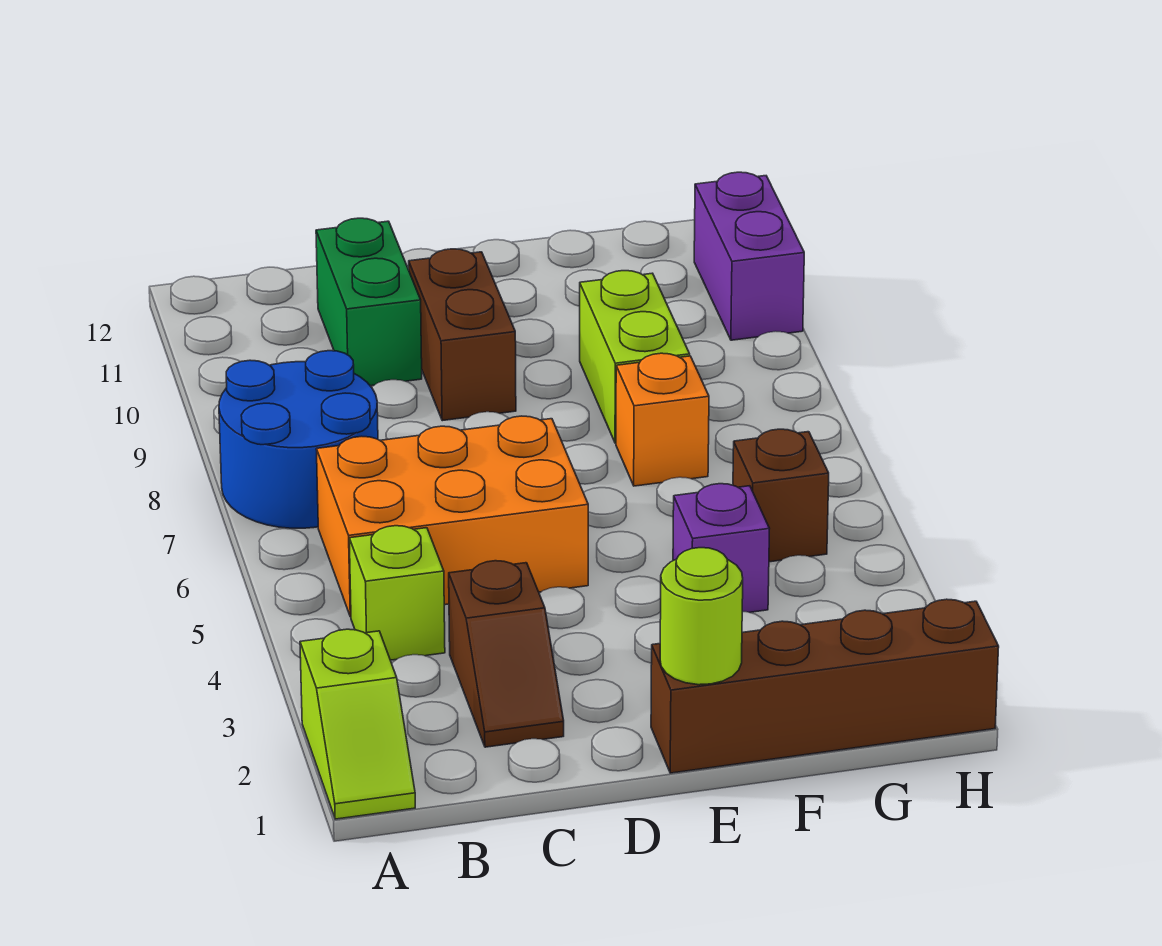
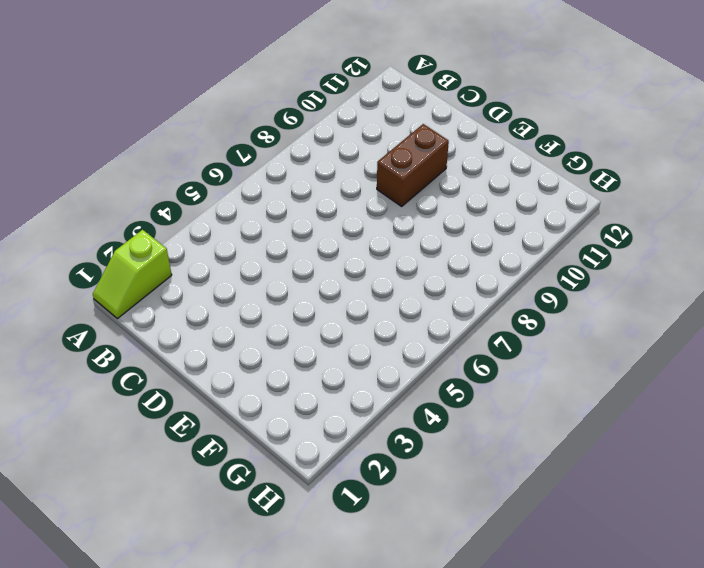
none -> blue 2x2 round brick [219,351,378,528]
none -> lime 1x1 brick [349,526,445,660]
none -> orange 2x3 brick [316,416,588,617]

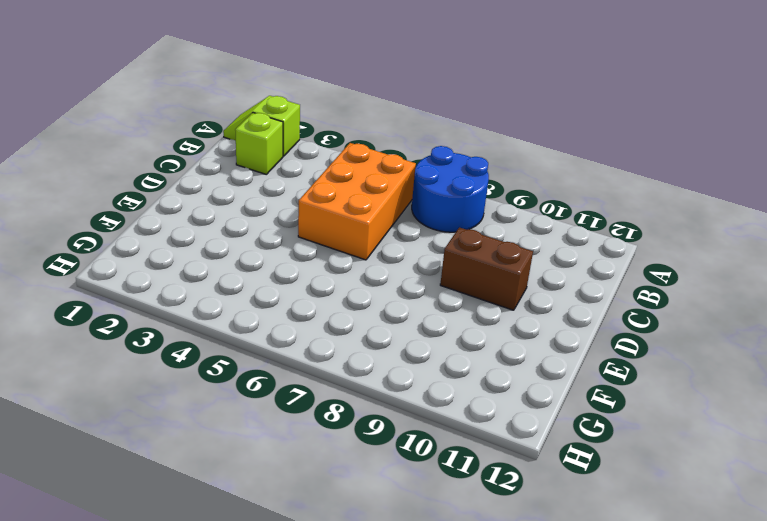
lime 1x1 brick [235,113,283,174] -> lime 1x1 brick moved to [349,526,445,660]
none -> brown 1x2 slope [449,561,564,747]
none -> green 1x2 brick [316,218,422,386]
none -> brown 1x4 brick [651,599,999,773]

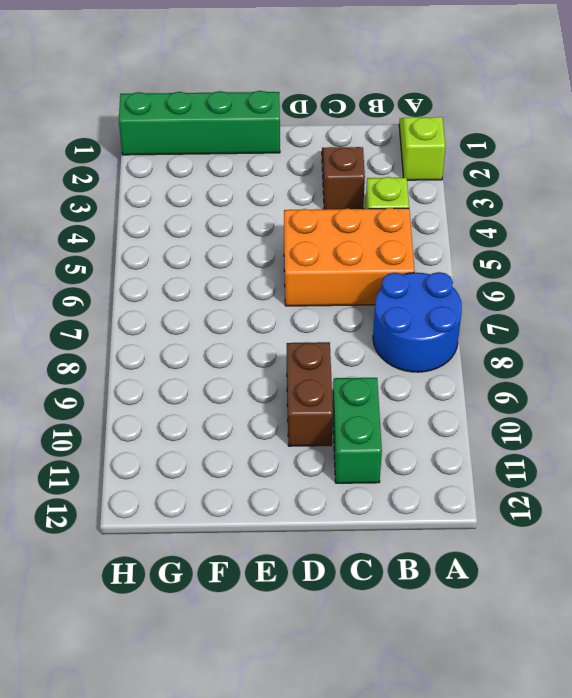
green 1x4 brick [119,91,280,155] -> brown 1x4 brick [651,599,999,773]
none -> purple 1x1 brick [673,484,769,612]
none -> orange 1x1 brick [616,353,709,486]
none -> lime 1x2 brick [580,271,690,443]

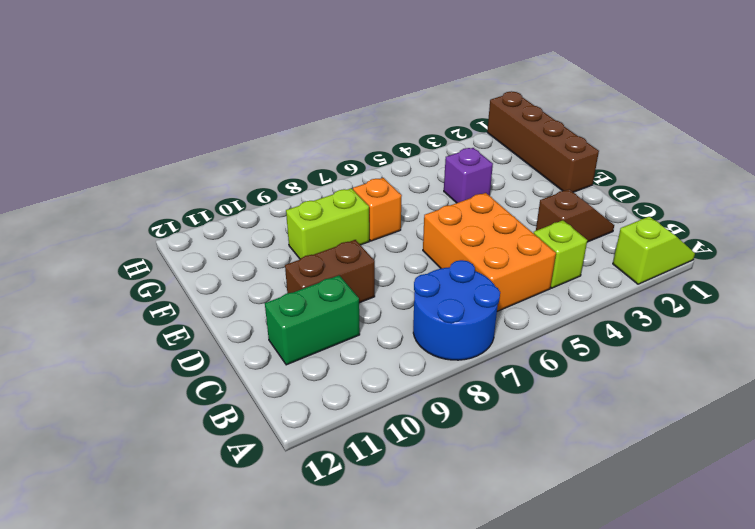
none -> brown 1x1 brick [733,429,829,562]
none -> purple 1x2 brick [694,172,804,340]
none -> lime 1x1 round brick [660,548,743,685]

